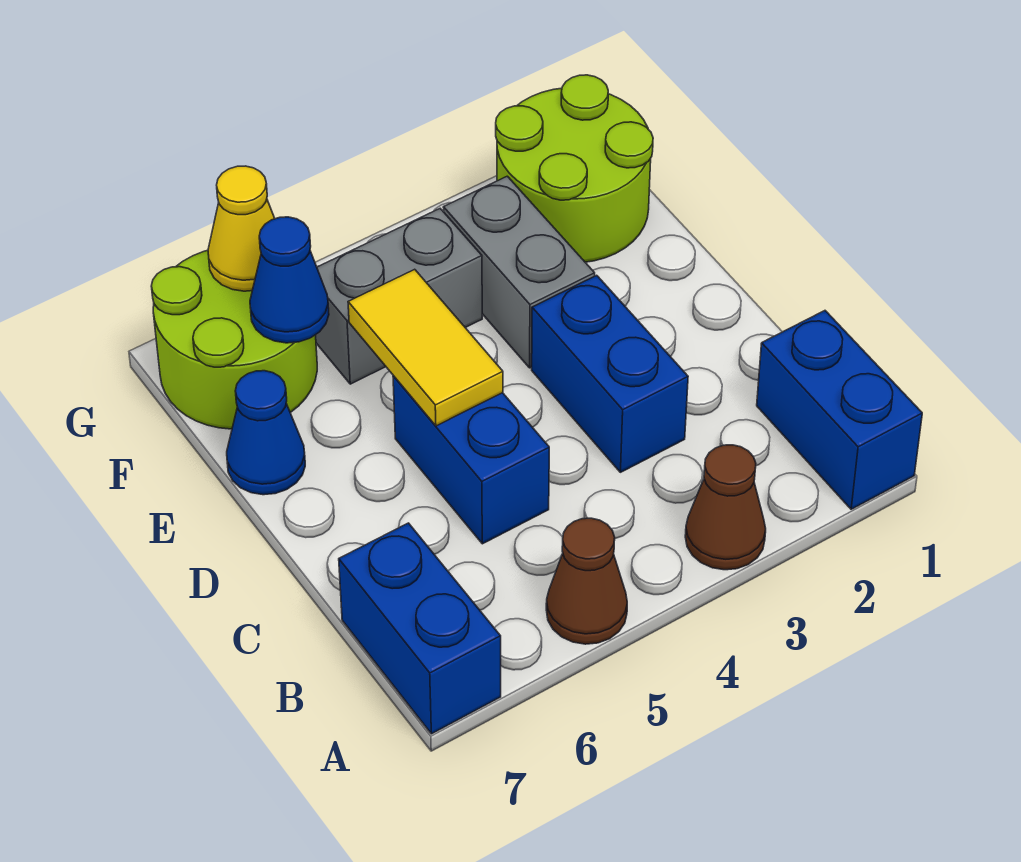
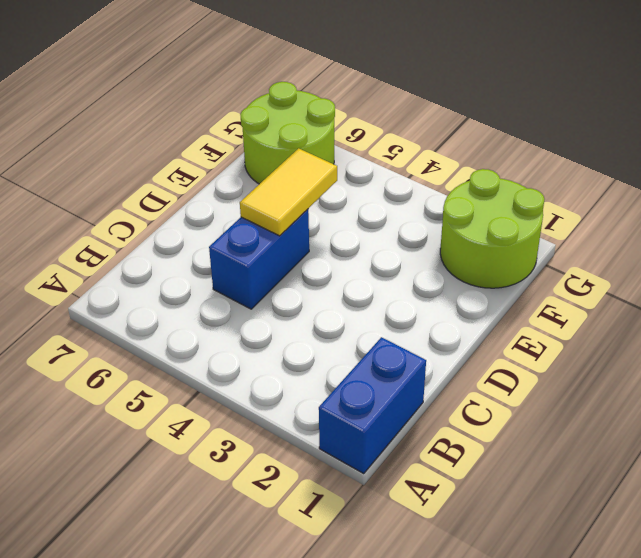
none -> brown 1x1 cone [685,445,766,570]
none -> brown 1x1 cone [546,518,627,644]
none -> blue 1x2 brick [339,523,501,734]

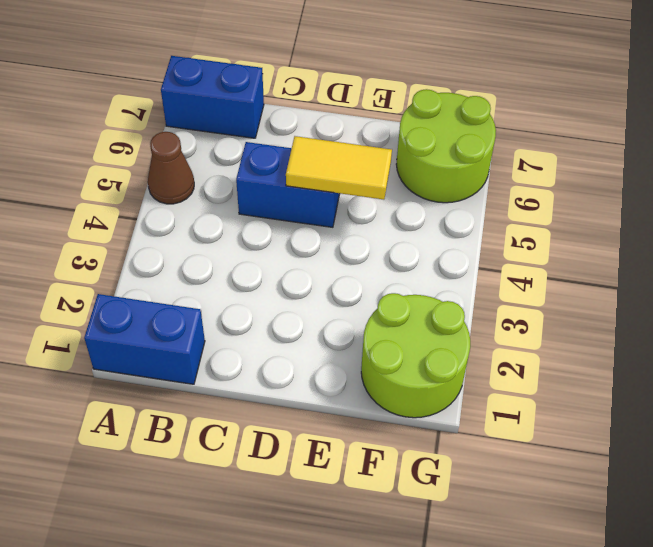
none -> brown 1x1 cone [685,445,766,570]
none -> blue 1x2 brick [532,275,688,472]
none -> grey 1x2 brick [443,176,595,368]

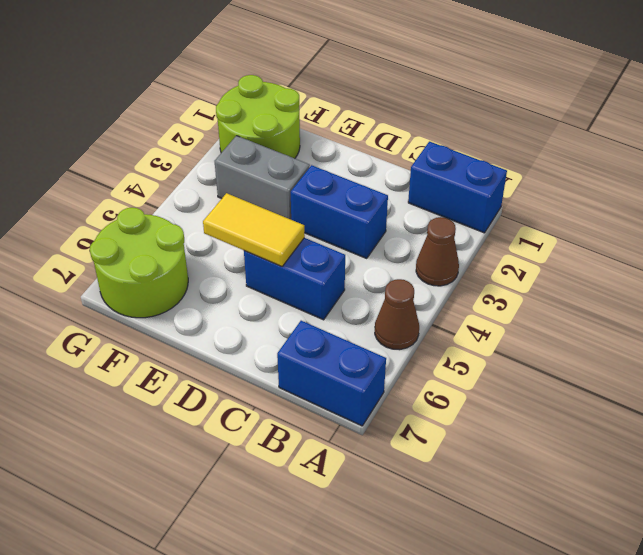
none -> blue 1x1 cone [227,371,305,495]
none -> grey 1x2 brick [316,209,482,384]
none -> blue 1x1 cone [250,217,329,343]

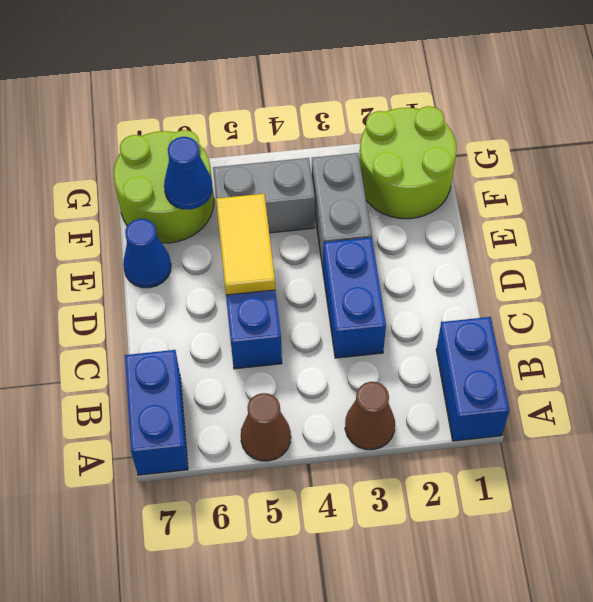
none -> yellow 1x1 cone [208,166,275,291]

